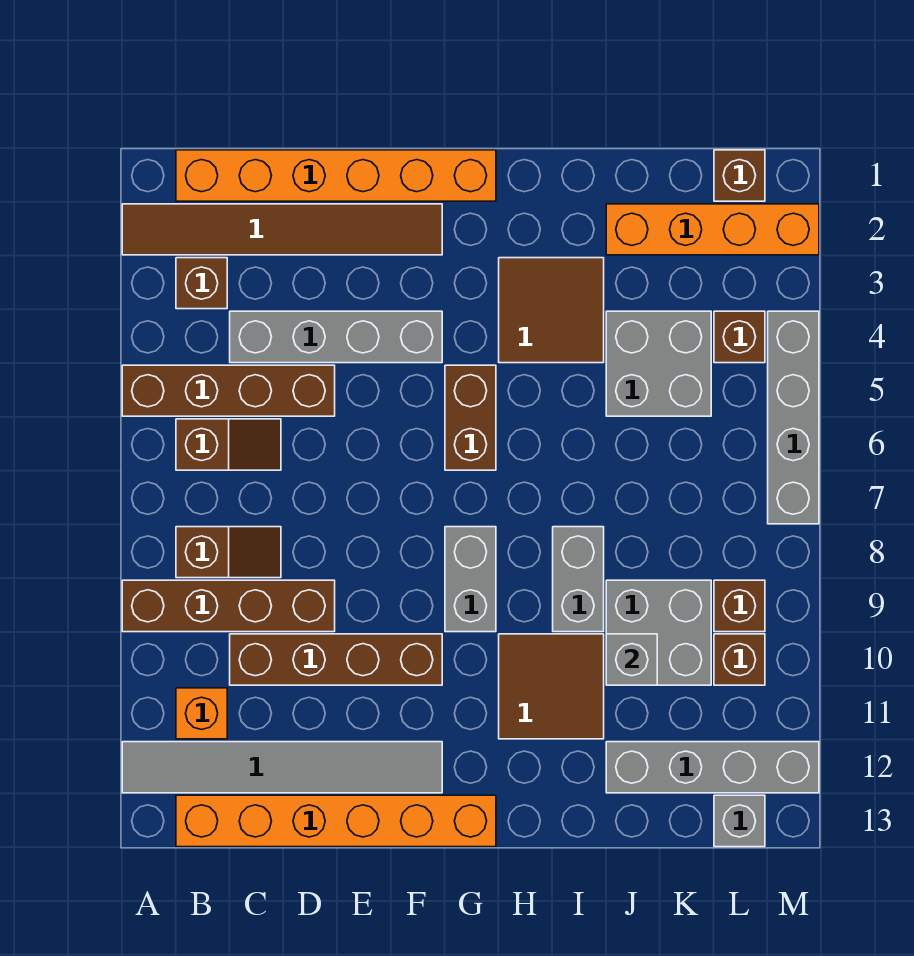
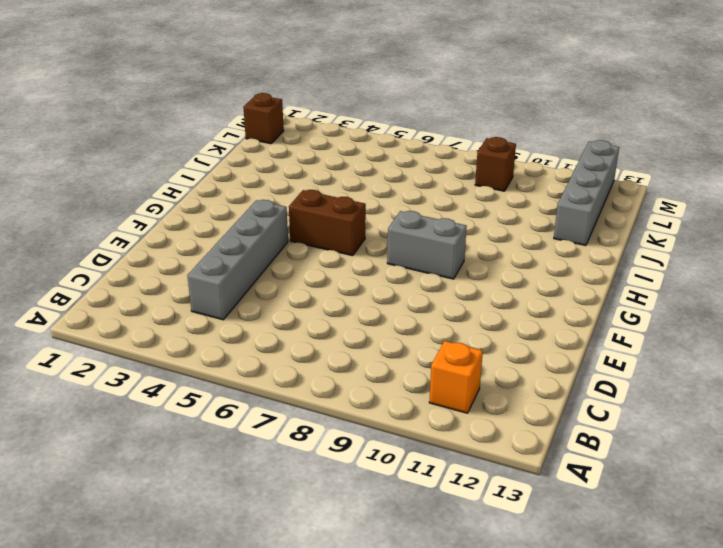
none -> brown 1x6 tile [122,204,442,255]
none -> brown 1x4 brick [122,365,335,416]
none -> brown 1x4 brick [122,580,335,632]

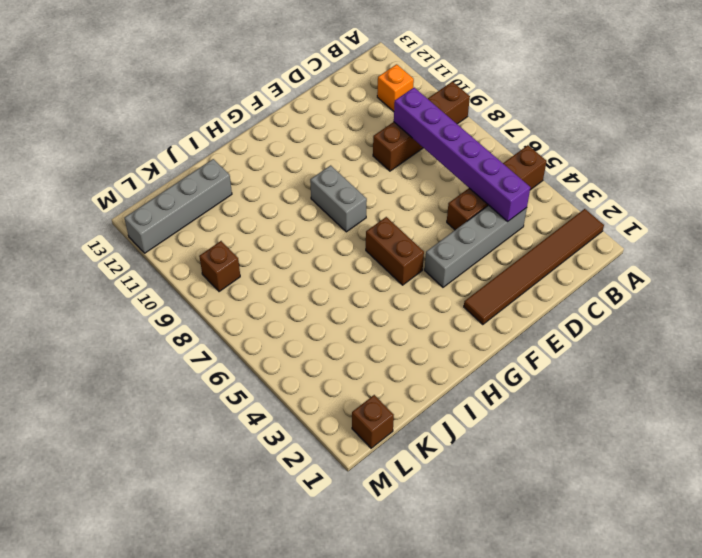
purple 1x6 brick [394,88,530,222] -> none
none -> grey 1x6 tile [122,742,442,793]
none -> orange 1x6 brick [176,150,496,201]
none -> brown 1x1 brick [176,258,227,309]

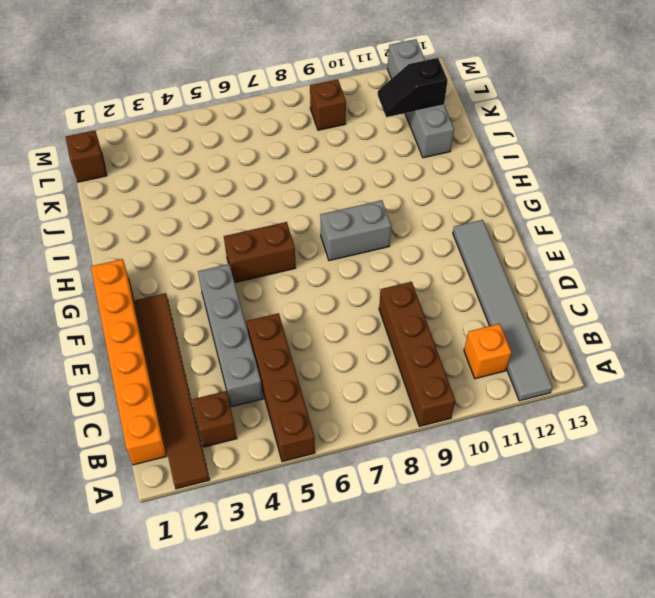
black 1x2 slope [378,58,448,117] -> none
none -> brown 1x2 slope [176,419,281,470]
none -> brown 1x2 slope [176,527,281,578]
none -> orange 1x6 brick [176,795,496,847]

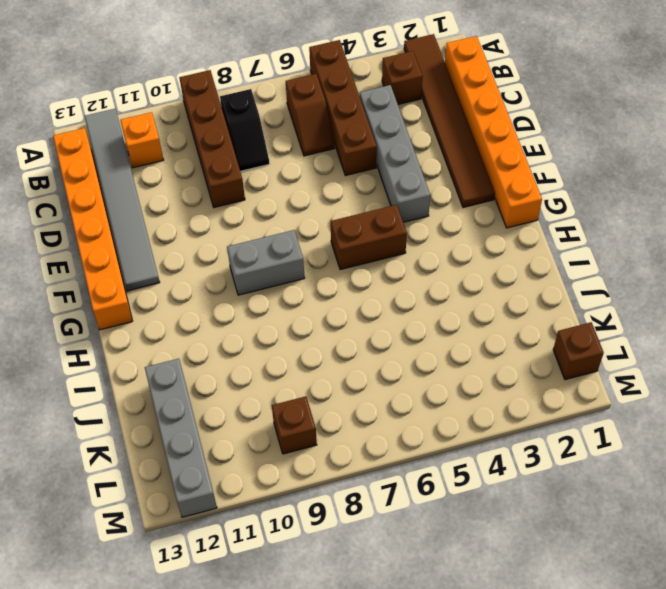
black 1x2 slope [220,89,270,171] -> brown 1x2 slope [176,527,281,578]
none -> brown 1x4 brick [230,634,442,685]
none -> brown 2x2 tile [499,258,604,363]
none -> brown 2x2 tile [499,634,604,739]

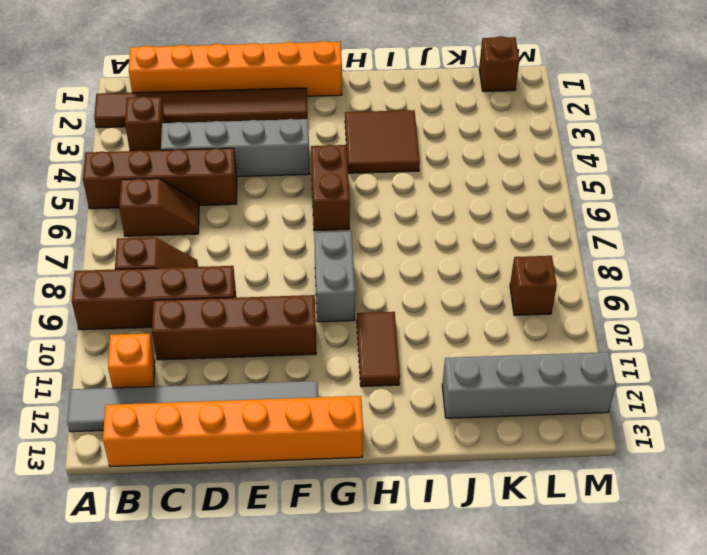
brown 1x2 tile [357,312,400,387] -> brown 2x2 tile [499,634,604,739]
none -> grey 1x2 brick [553,527,604,632]
none -> orange 1x4 brick [606,204,819,255]
none -> grey 2x2 brick [606,311,711,416]

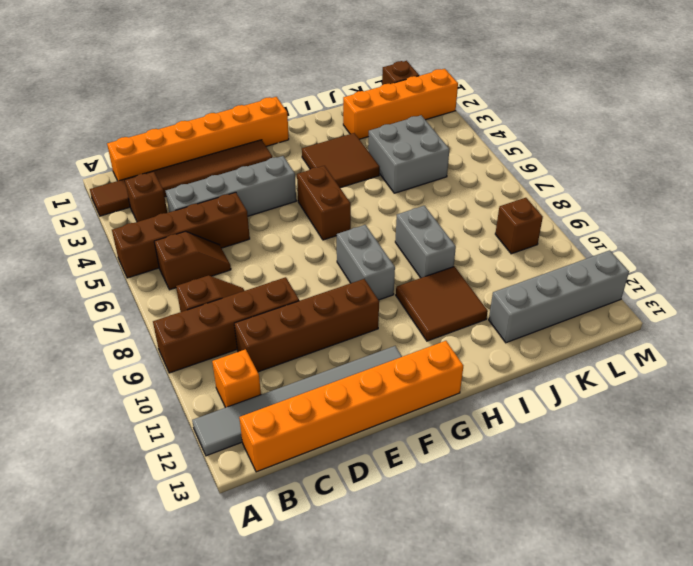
none -> grey 2x2 brick [606,580,711,685]
none -> brown 1x1 brick [714,311,765,363]
none -> brown 1x1 brick [714,634,765,685]

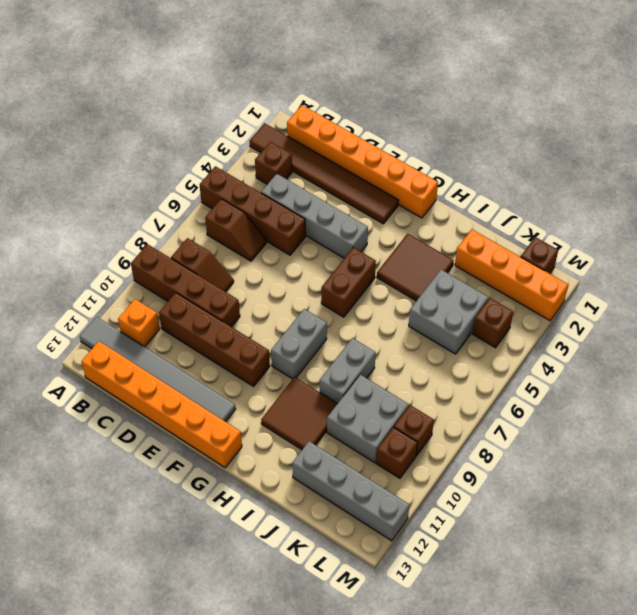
none -> grey 1x1 brick [714,795,765,847]
none -> grey 1x4 brick [768,311,819,524]
none -> grey 1x1 brick [606,634,657,685]

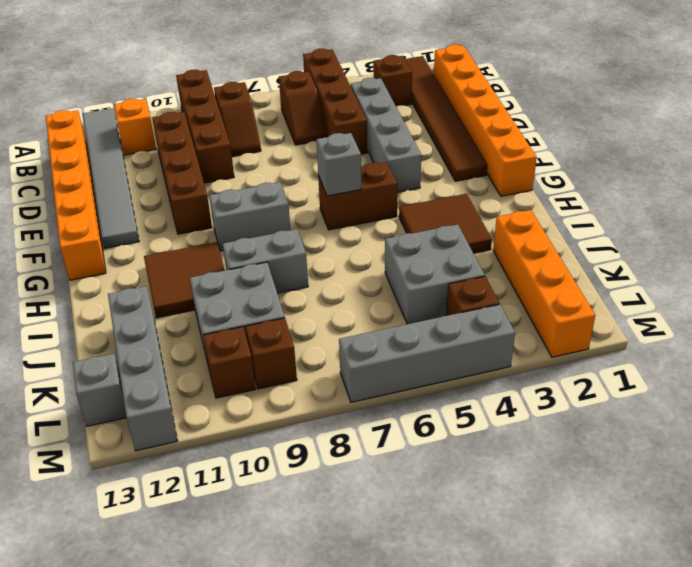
grey 1x1 brick [316,133,361,196] -> grey 1x1 brick moved to [606,634,657,685]
none -> brown 1x1 brick [714,150,765,201]

